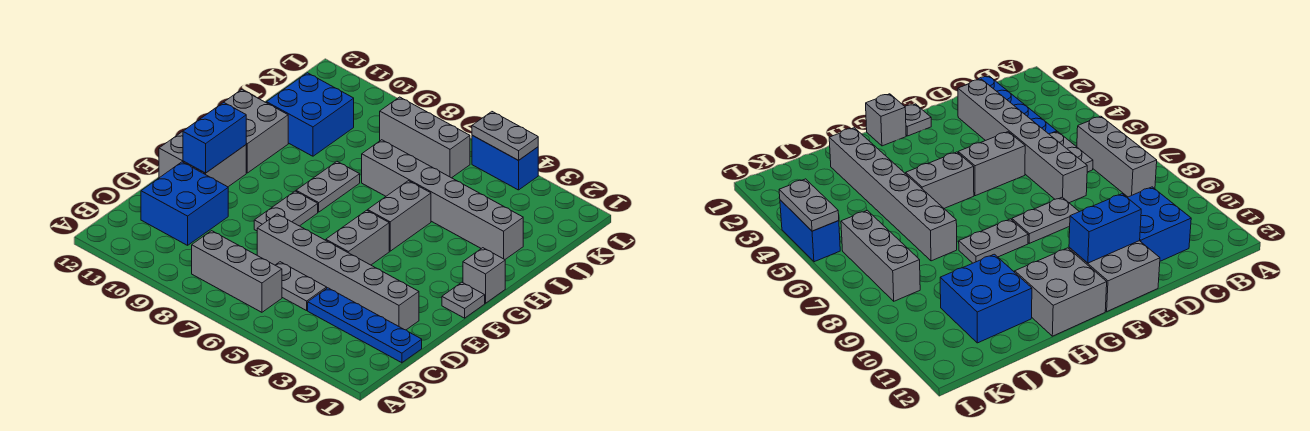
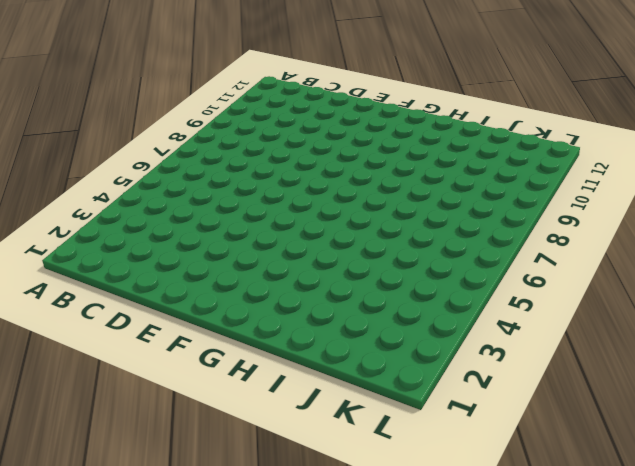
none -> grey 1x3 brick [192,231,282,312]
none -> blue 1x4 plate [308,288,422,363]
none -> grey 1x2 plate [276,262,327,311]

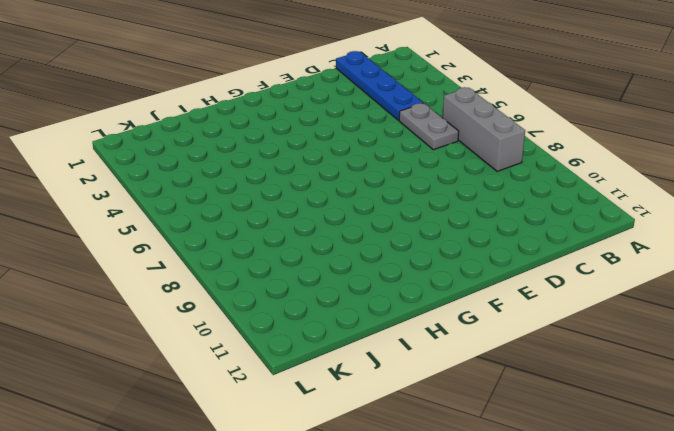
none -> blue 2x2 brick [141,162,228,245]
none -> grey 1x6 brick [257,214,419,330]
none -> grey 1x2 brick [326,210,389,265]

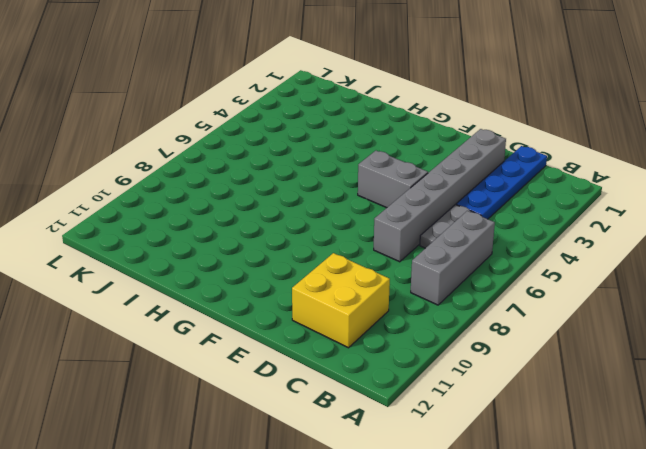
yellow 2x2 brick [292,253,390,348] -> blue 2x2 brick [141,162,228,245]
none -> grey 1x2 plate [254,191,318,231]
none -> grey 2x2 brick [159,131,246,187]
none -> grey 1x1 plate [442,282,485,318]

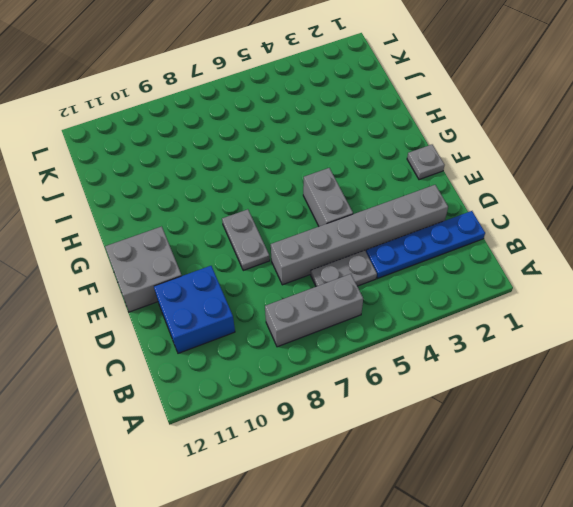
none -> grey 1x1 brick [463,248,505,303]
none -> grey 1x2 brick [368,181,431,251]
none -> grey 1x2 plate [296,162,360,212]

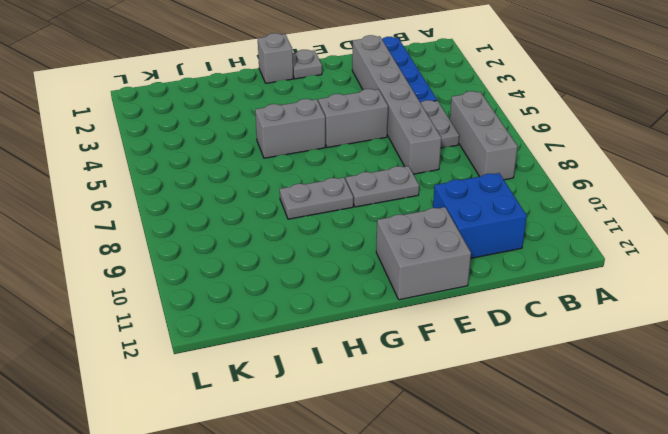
none -> grey 2x2 brick [213,90,288,173]
none -> grey 1x6 brick [362,140,523,259]
none -> blue 2x2 brick [267,73,354,156]

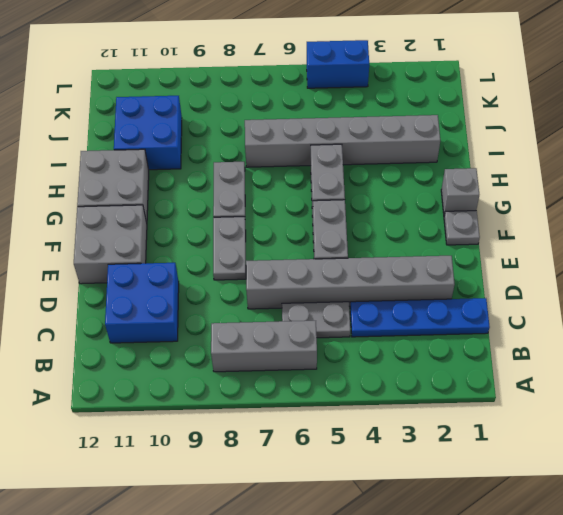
none -> grey 1x3 brick [380,97,470,178]
none -> blue 1x2 brick [183,102,246,173]
none -> grey 1x2 plate [472,112,538,160]

